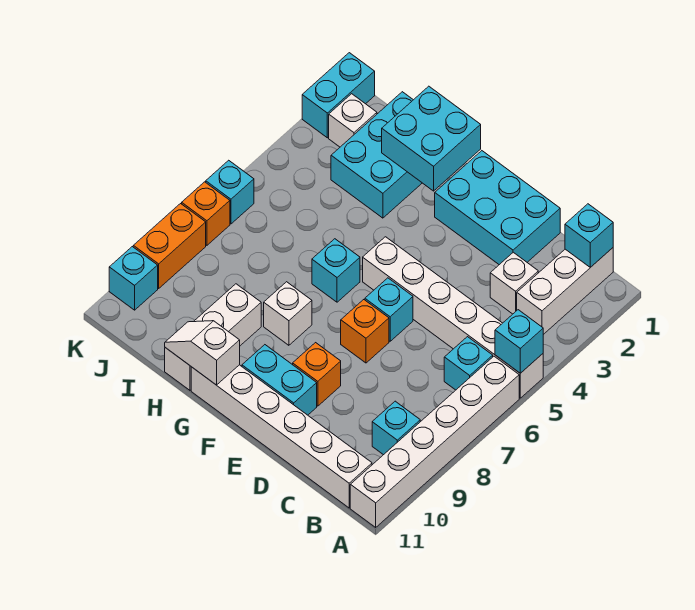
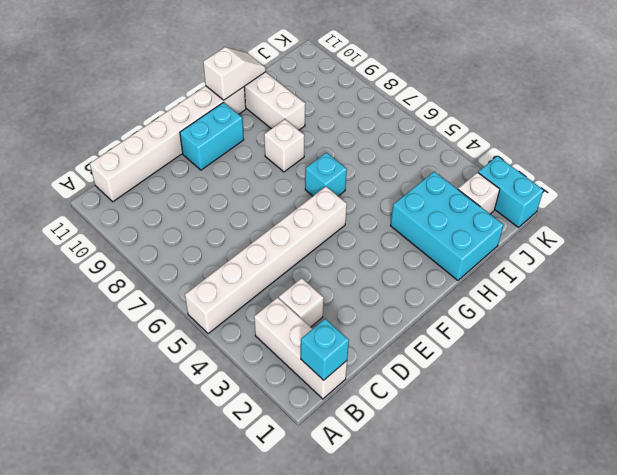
none -> white 1x6 brick [350,356,519,527]
none -> cyan 1x1 brick [444,337,493,390]
none -> cyan 1x1 brick [372,401,420,455]

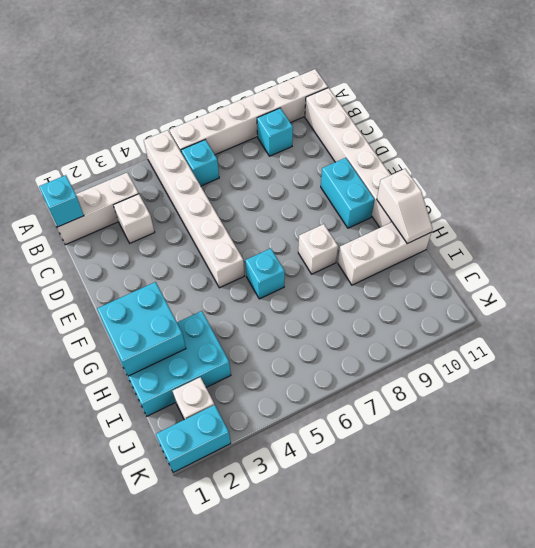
none -> cyan 2x3 brick [435,151,560,265]
none -> cyan 1x1 brick [365,278,413,341]
none -> orange 1x1 brick [341,300,389,363]

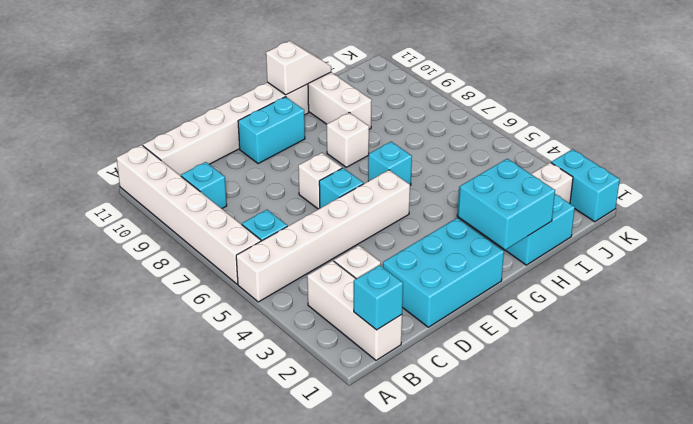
white 1x1 brick [298,153,342,209] -> orange 1x1 brick [341,300,389,363]
none -> orange 1x1 brick [293,343,341,406]
none -> cyan 1x1 brick [206,160,254,224]
none -> orange 1x1 brick [182,182,230,245]

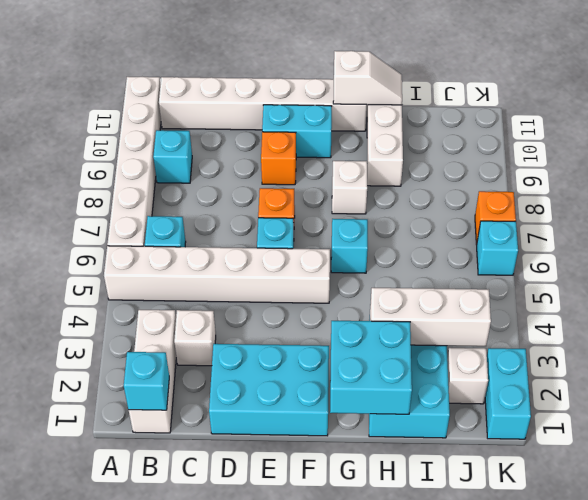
white 1x3 brick [370,288,491,346] -> none
none -> orange 1x2 brick [133,204,206,288]
none -> cyan 1x1 brick [109,247,158,310]
none -> cyan 1x1 brick [495,310,543,373]

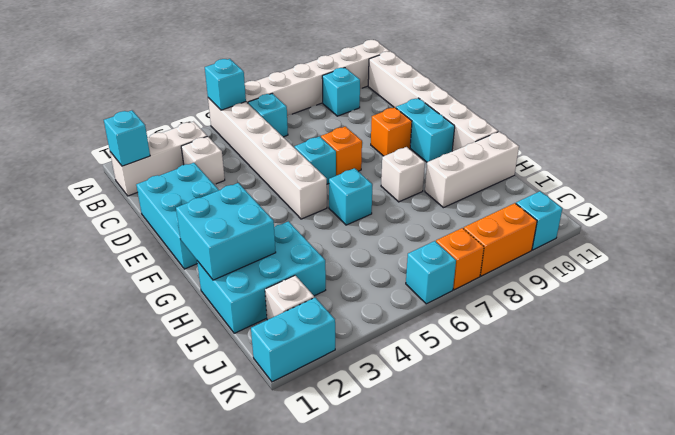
none -> white 1x2 slope [165,321,240,385]

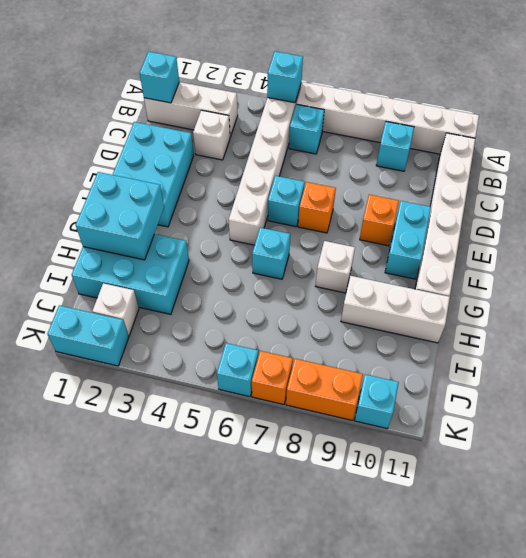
none -> white 1x2 slope [165,321,240,385]

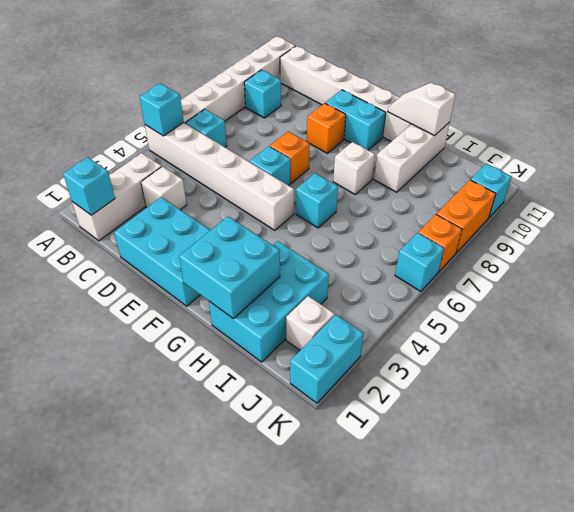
white 1x2 slope [388,83,456,136] -> white 1x2 slope turned to [165,321,240,385]

